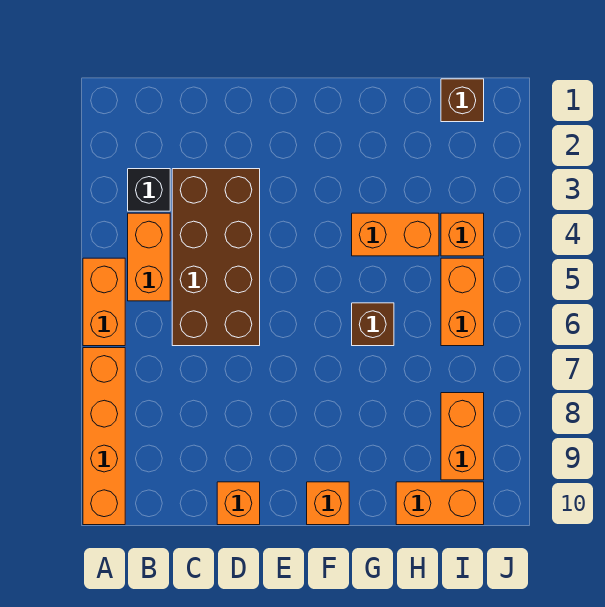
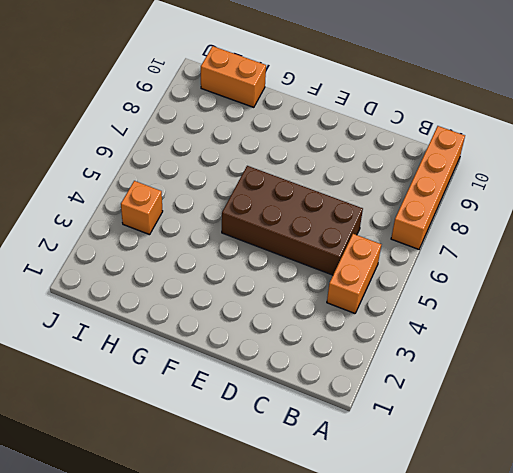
brown 2x4 brick [222,166,363,275] -> brown 2x4 brick turned to [172,169,260,346]
none -> orange 1x2 brick [83,258,125,346]
none -> black 1x1 brick [128,169,170,211]
none -> orange 1x1 brick [217,482,260,525]

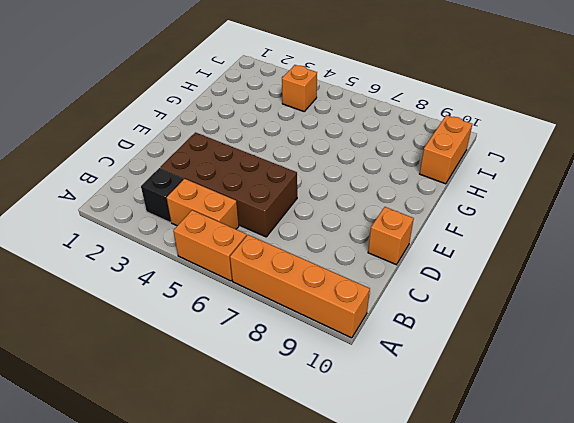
none -> orange 1x1 brick [307,482,349,525]
none -> orange 1x2 brick [352,213,439,256]
none -> brown 1x1 brick [352,303,394,346]

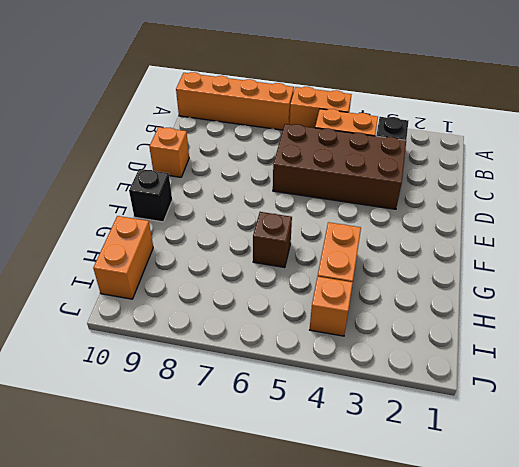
black 1x1 brick [129,169,172,222] -> orange 1x1 brick [307,482,349,525]
none -> brown 1x1 brick [441,79,484,122]
none -> orange 1x2 brick [441,258,484,346]
none -> orange 1x2 brick [441,393,484,480]

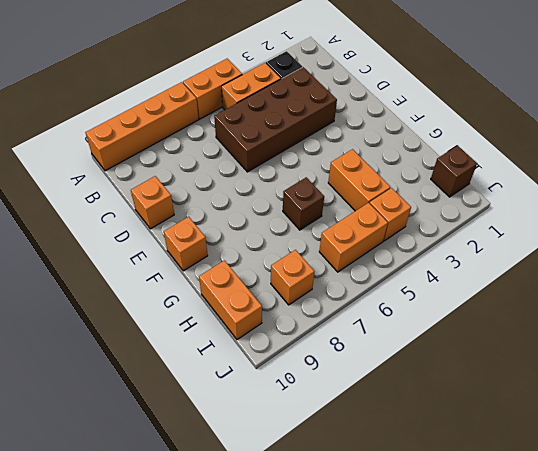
orange 1x1 brick [271,250,314,305] -> orange 1x2 brick [441,393,484,480]

